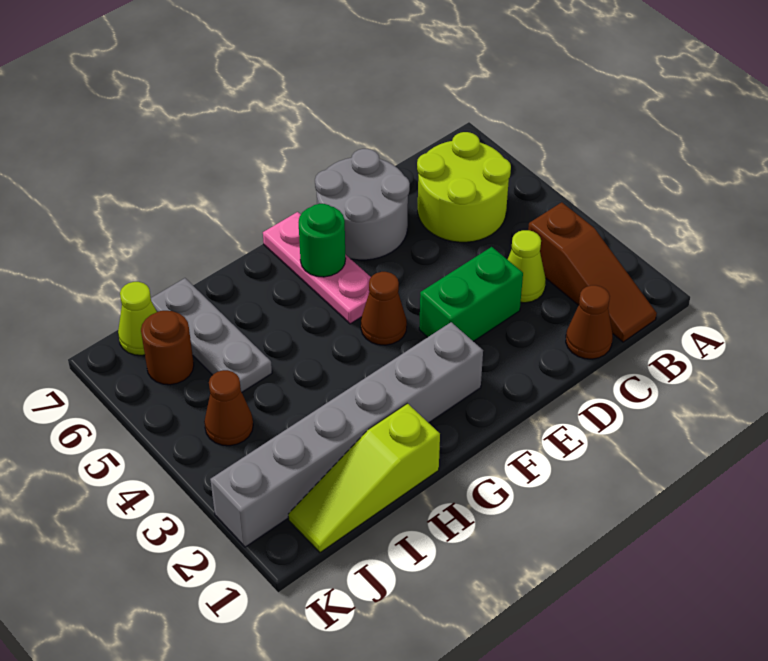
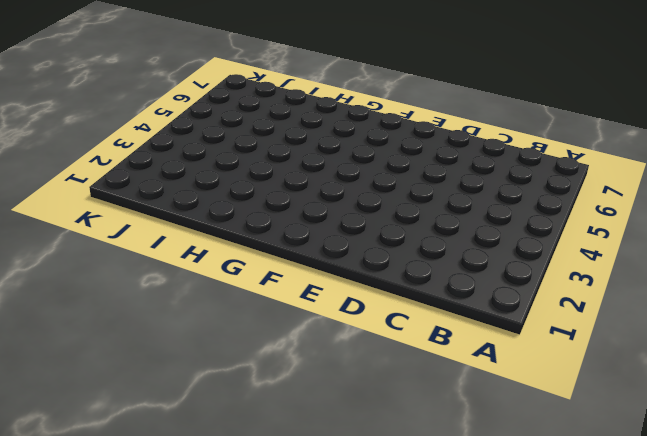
none -> brown 1x3 slope [528,202,657,342]
none -> lime 2x2 round brick [417,132,511,242]
none -> brown 1x1 cone [566,285,613,359]

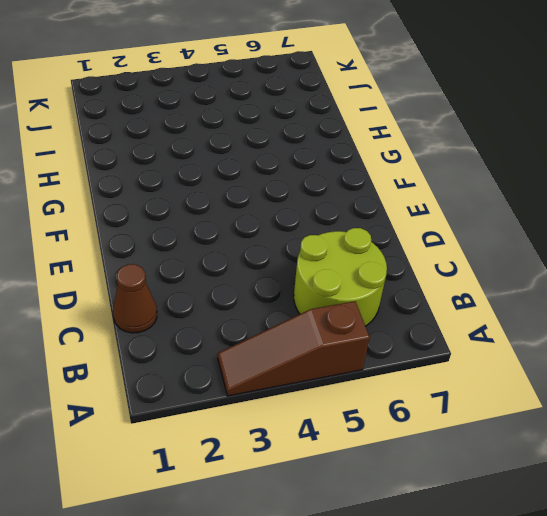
brown 1x3 slope [218,301,370,396] -> brown 1x3 slope moved to [528,202,657,342]
none -> lime 1x1 cone [508,230,546,303]
none -> green 1x2 brick [419,247,523,341]
none -> grey 2x2 round brick [315,149,410,260]

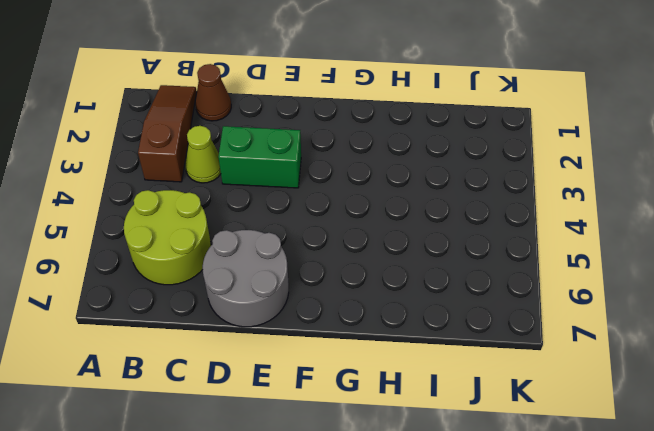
none -> grey 1x6 brick [210,322,483,547]
none -> brown 1x1 cone [361,272,407,345]
none -> pink 1x3 plate [263,212,371,324]

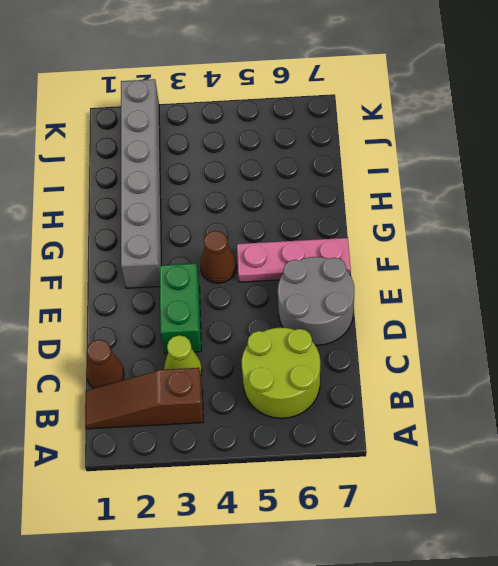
none -> lime 1x3 slope [288,403,440,553]
none -> grey 1x3 plate [151,278,272,392]
none -> brown 1x1 cone [204,370,253,446]

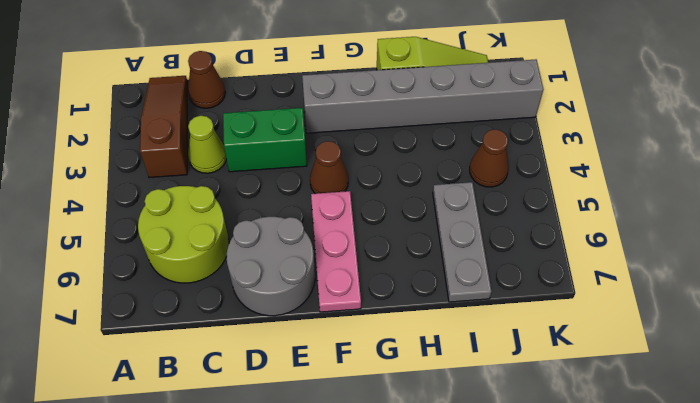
none -> brown 1x1 round brick [141,311,194,385]
none -> lime 1x1 cone [118,282,157,355]
none -> green 1x1 round brick [299,204,346,277]

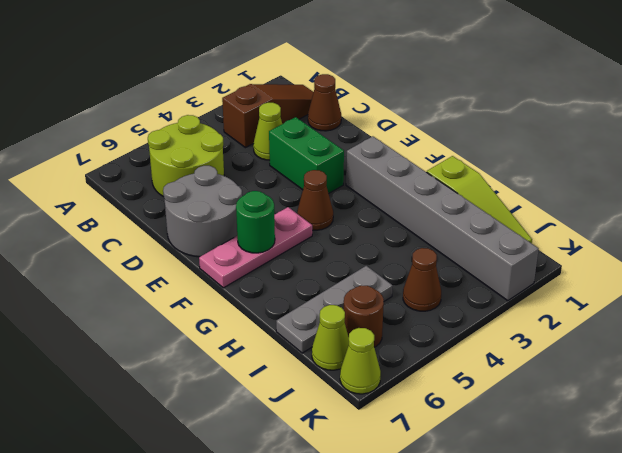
lime 1x1 cone [340,328,381,394] -> none

